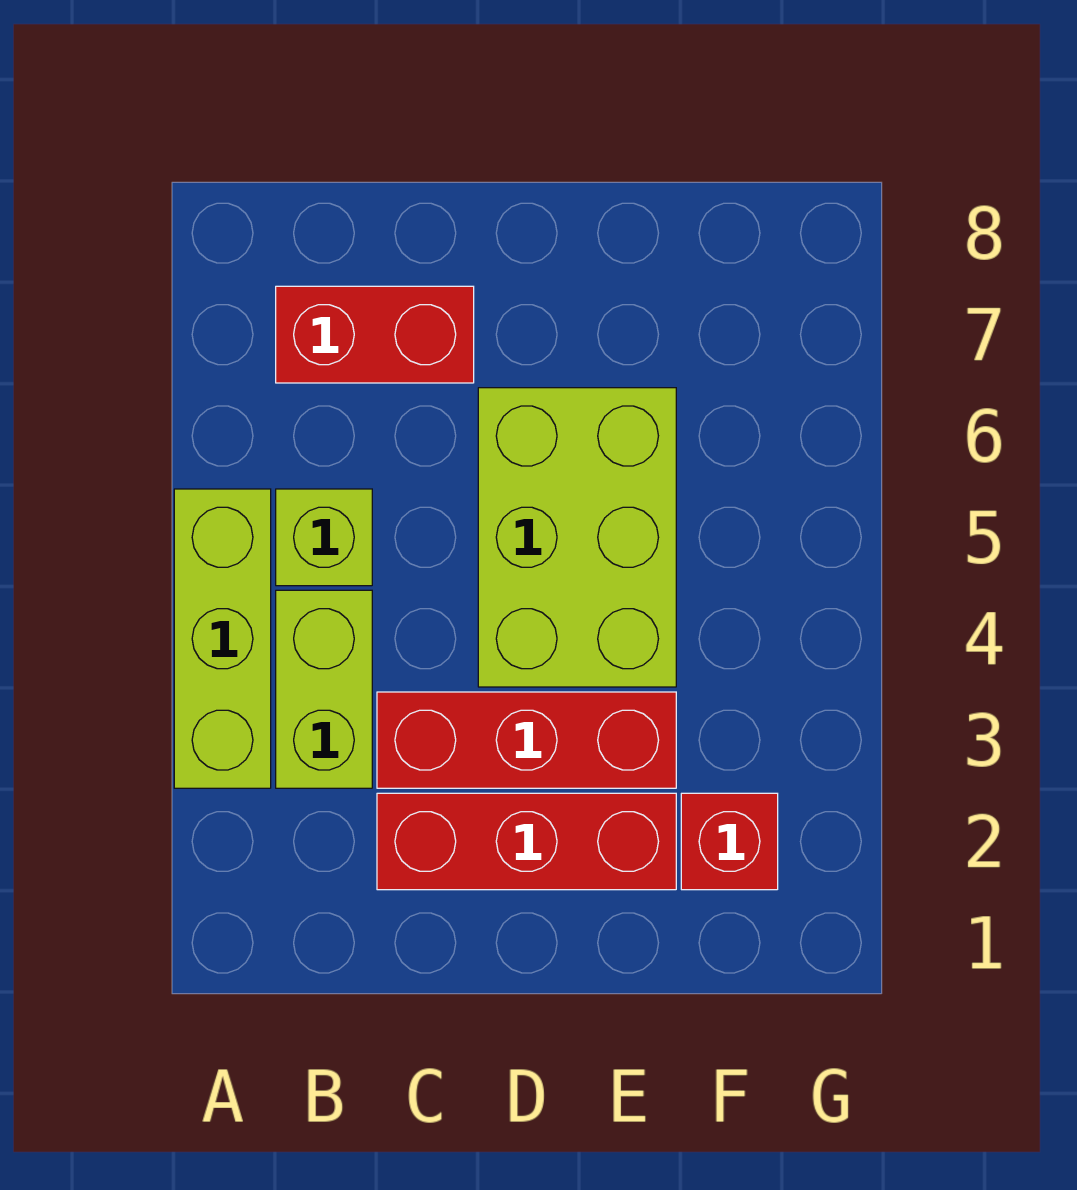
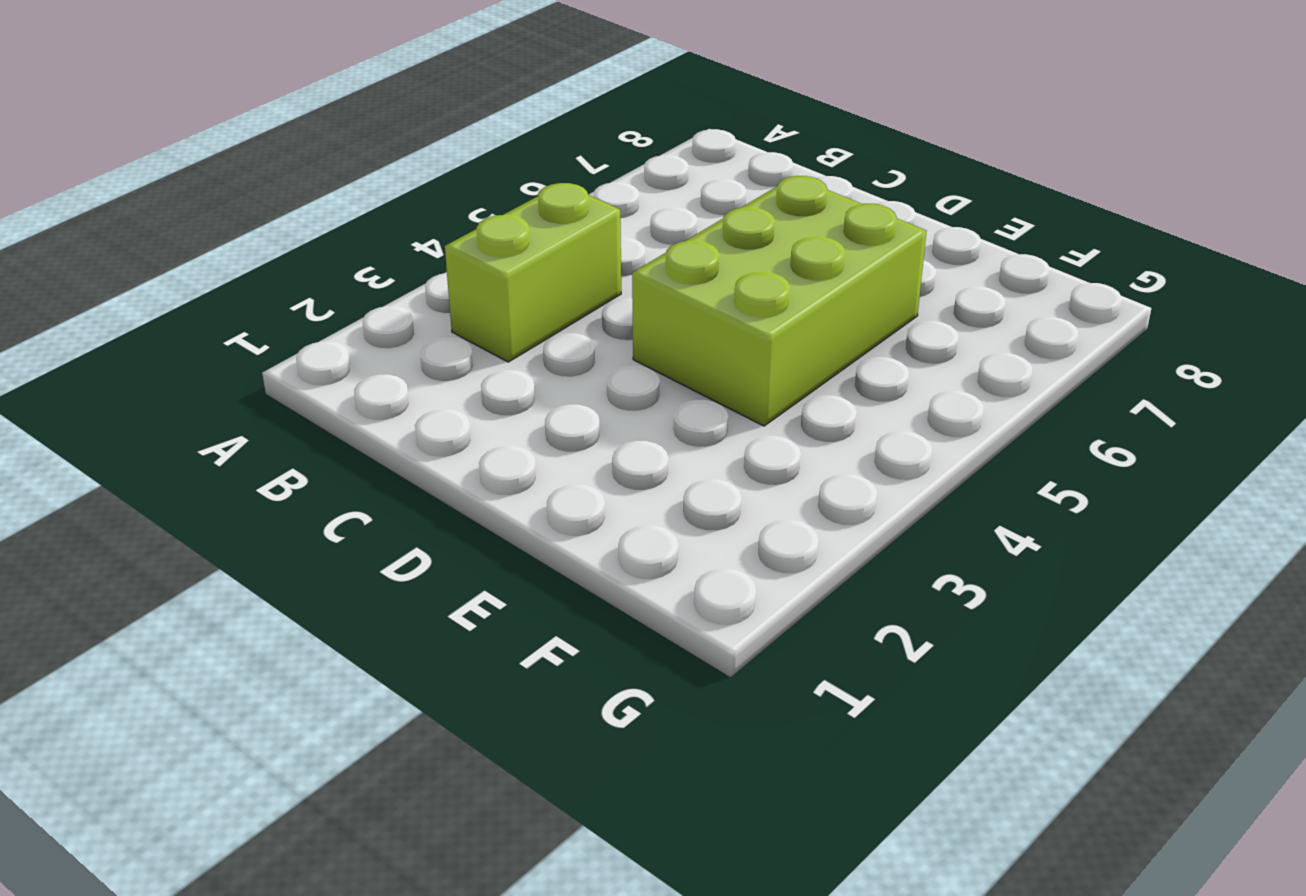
none -> lime 1x3 brick [174,489,271,788]
none -> lime 1x1 brick [276,489,372,586]

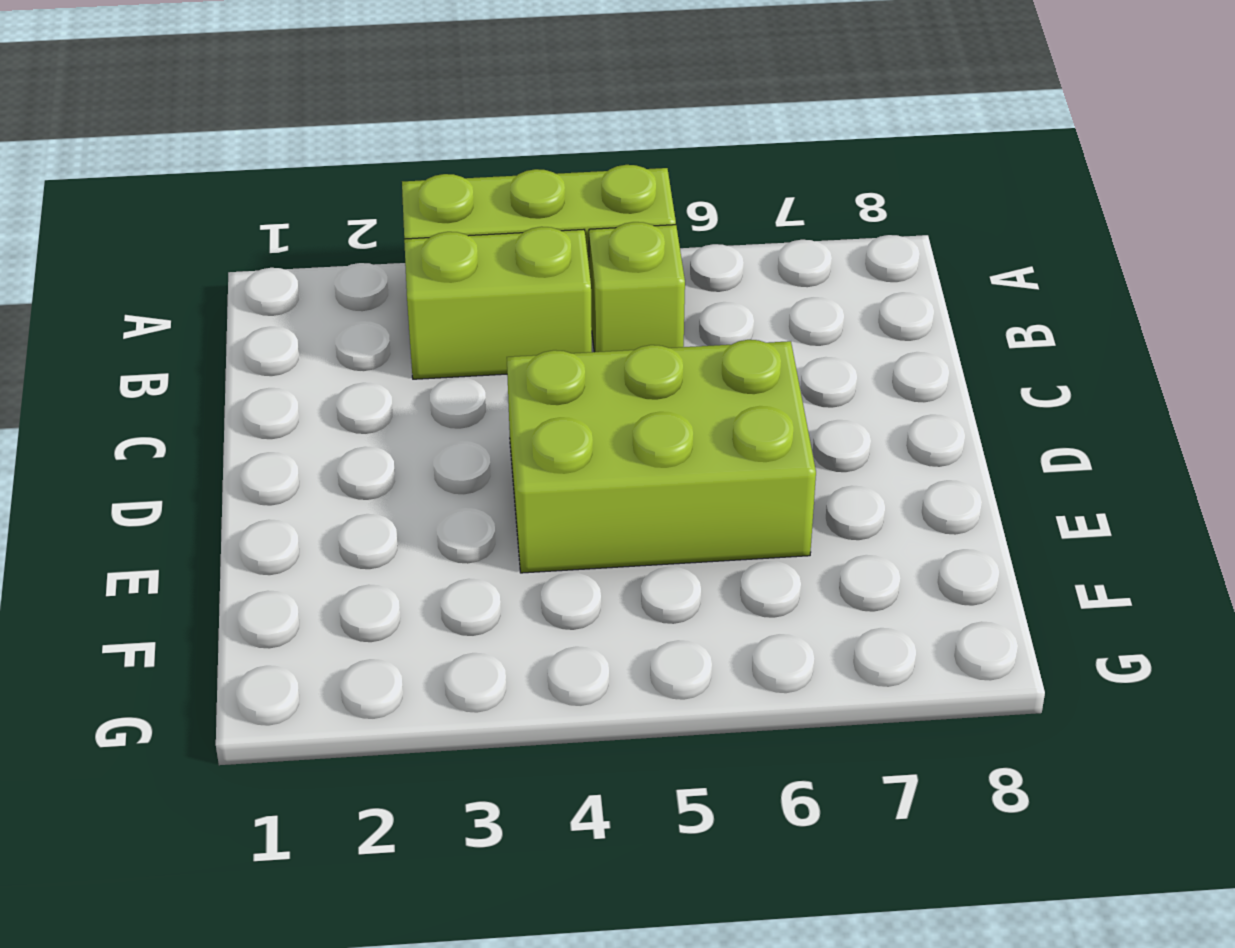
none -> red 1x2 brick [276,286,474,383]
none -> red 1x3 brick [377,793,676,890]

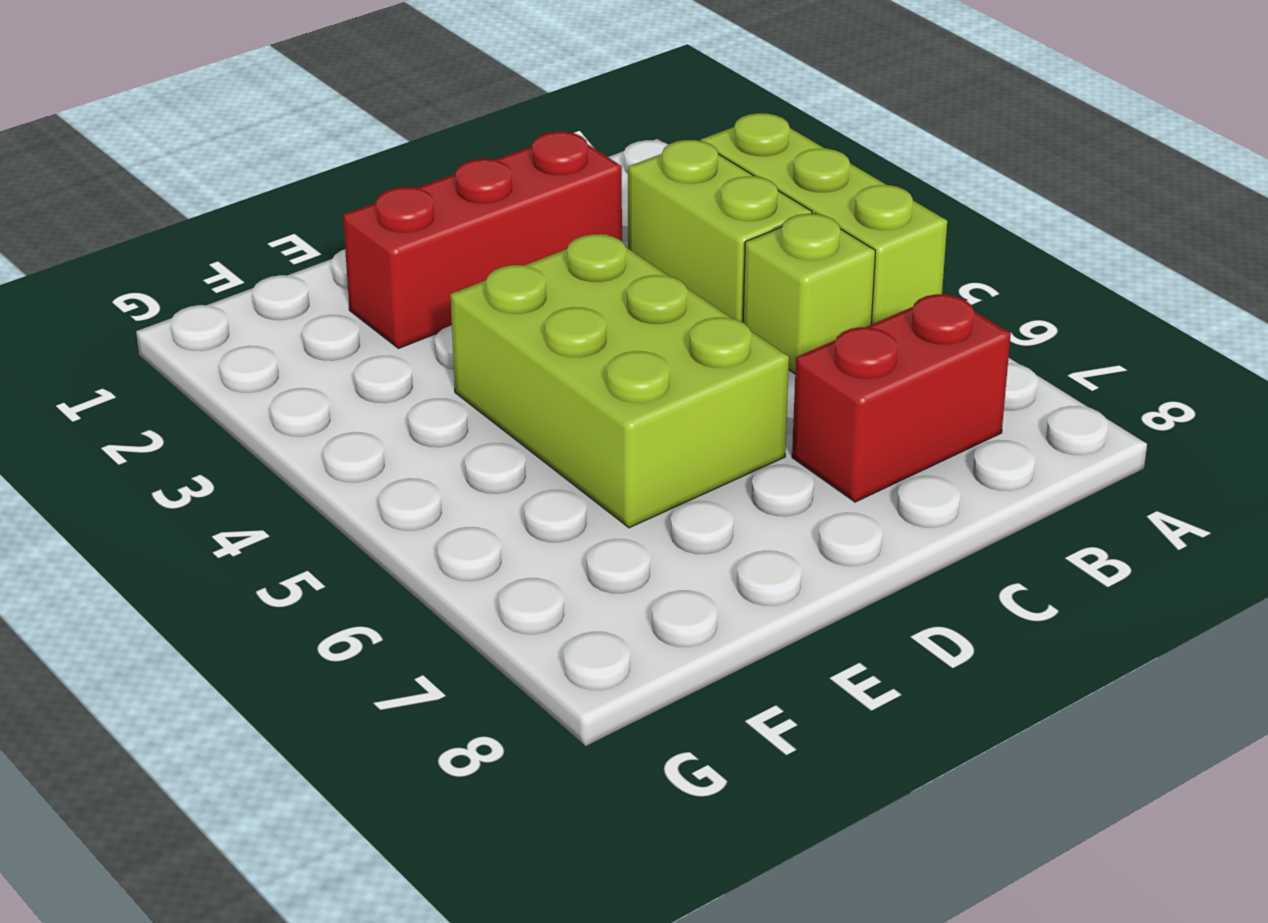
none -> red 1x3 brick [377,692,676,788]
none -> red 1x1 brick [681,793,778,890]

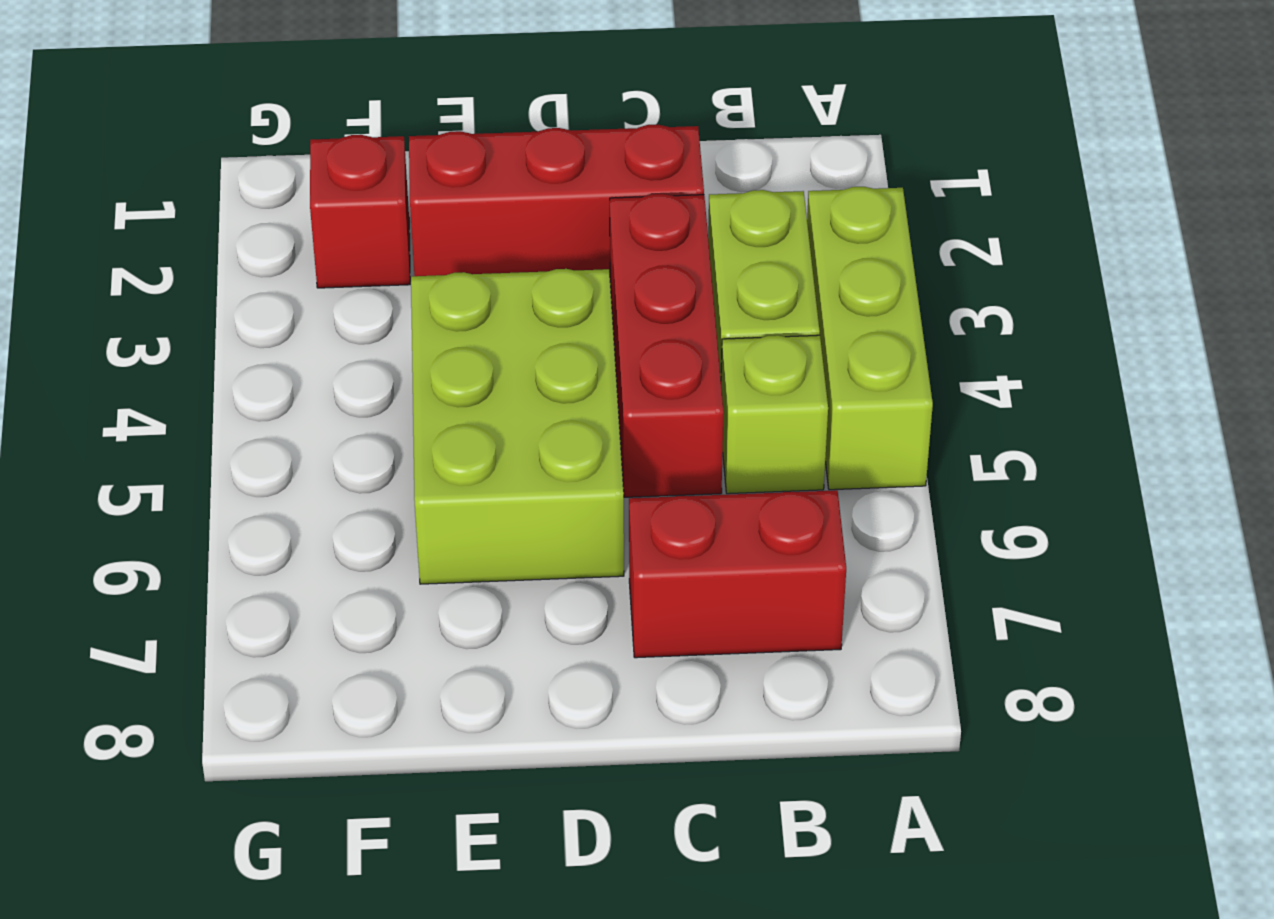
red 1x3 brick [610,194,724,497] -> red 1x3 brick turned to [377,692,676,788]

